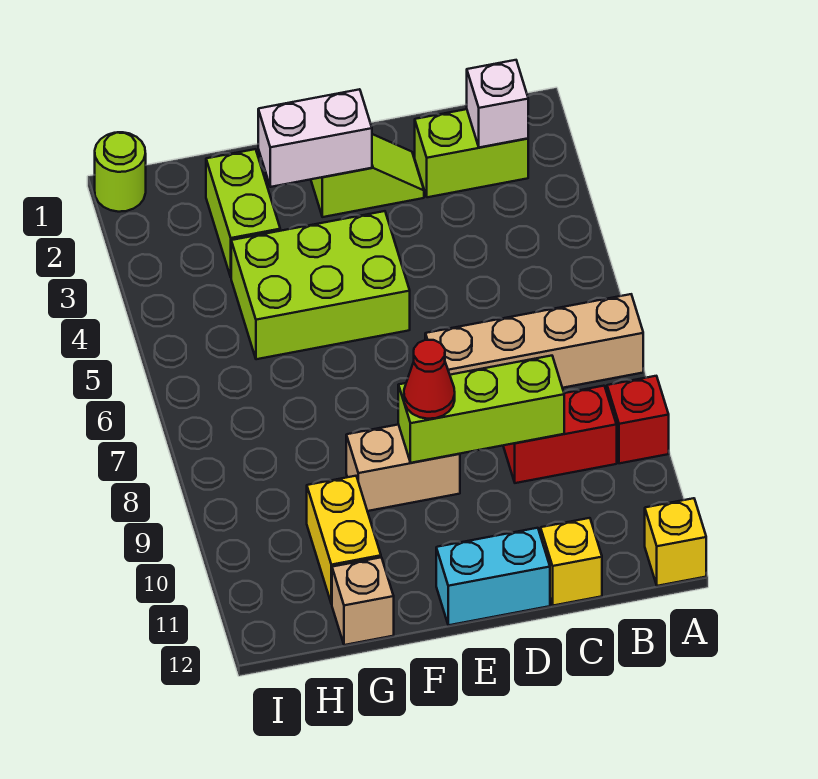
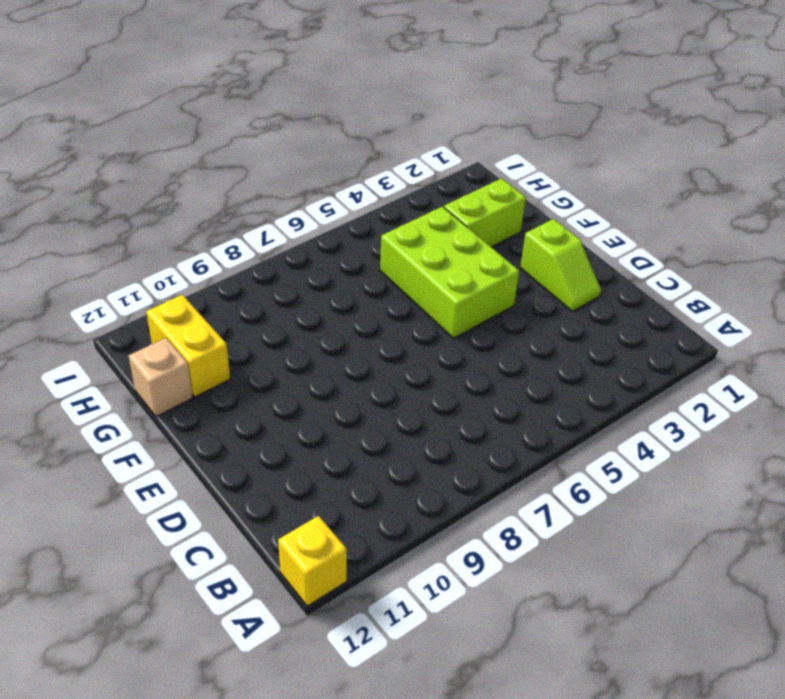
yellow 1x2 brick [146,295,230,397] -> yellow 1x2 brick turned to [307,476,381,604]
none -> tan 1x4 brick [425,294,643,388]
none -> red 1x1 brick [607,376,669,463]
none -> lime 1x2 brick [415,109,528,197]

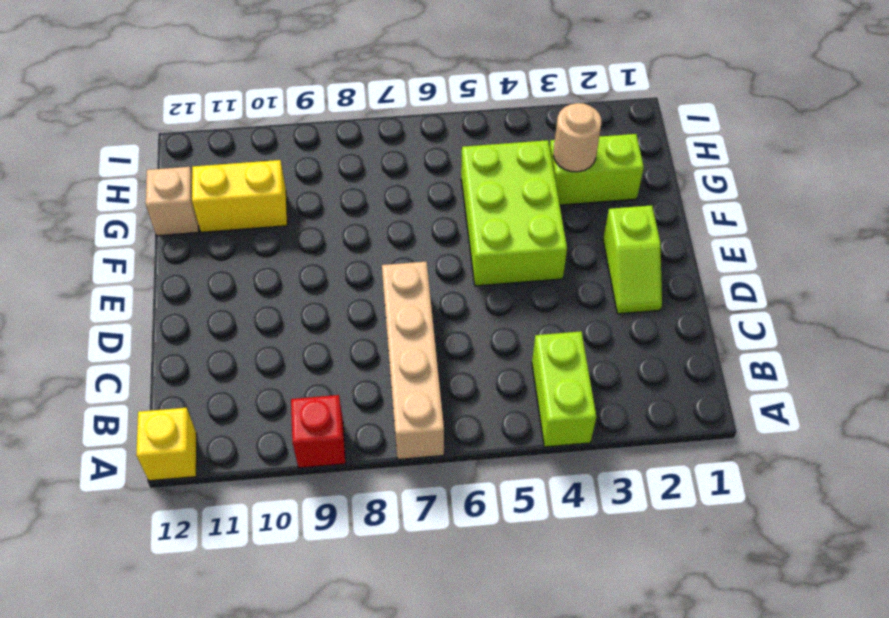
lime 1x2 brick [532,331,596,447] -> lime 1x2 brick moved to [415,109,528,197]
tan 1x1 round brick [553,103,601,172] -> none
none -> red 1x2 brick [503,386,617,483]
none -> yellow 1x1 brick [541,518,602,606]
none -> cyan 1x2 brick [436,528,550,625]

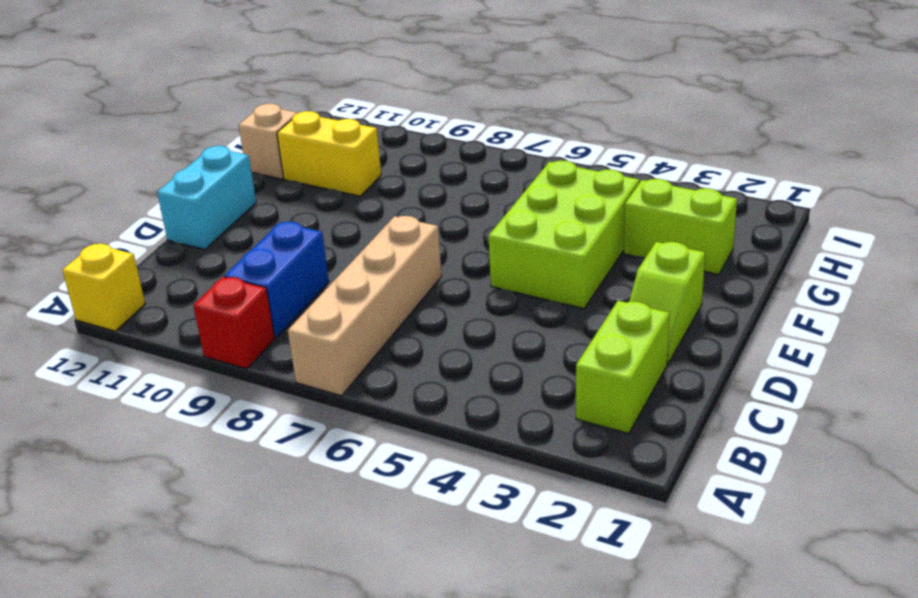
blue 1x2 brick [224,222,329,338] -> red 1x2 brick [503,386,617,483]
none -> yellow 1x1 brick [541,518,602,606]
none -> tan 1x2 brick [346,425,460,511]
none -> lime 1x1 round brick [95,132,146,212]

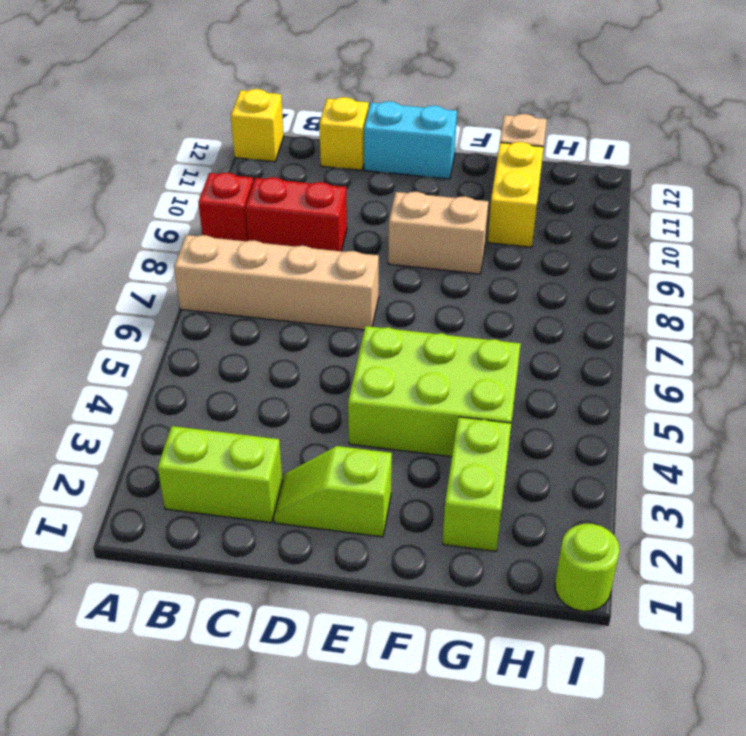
none -> white 1x1 brick [467,60,528,148]
none -> lime 1x3 brick [398,356,564,463]
none -> white 1x2 brick [258,89,372,187]

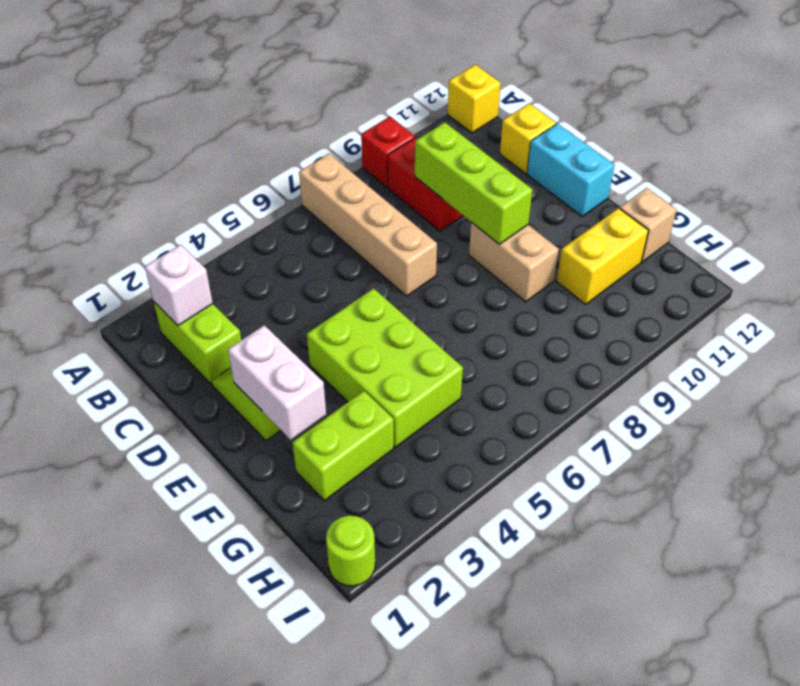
none -> red 1x1 cone [404,340,455,419]

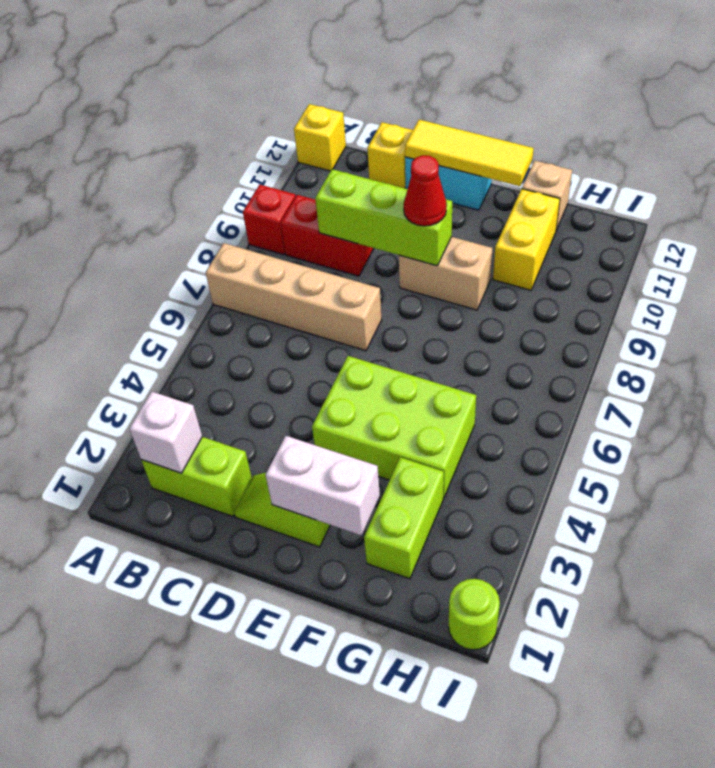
yellow 1x3 tile [405,120,534,186] -> none

